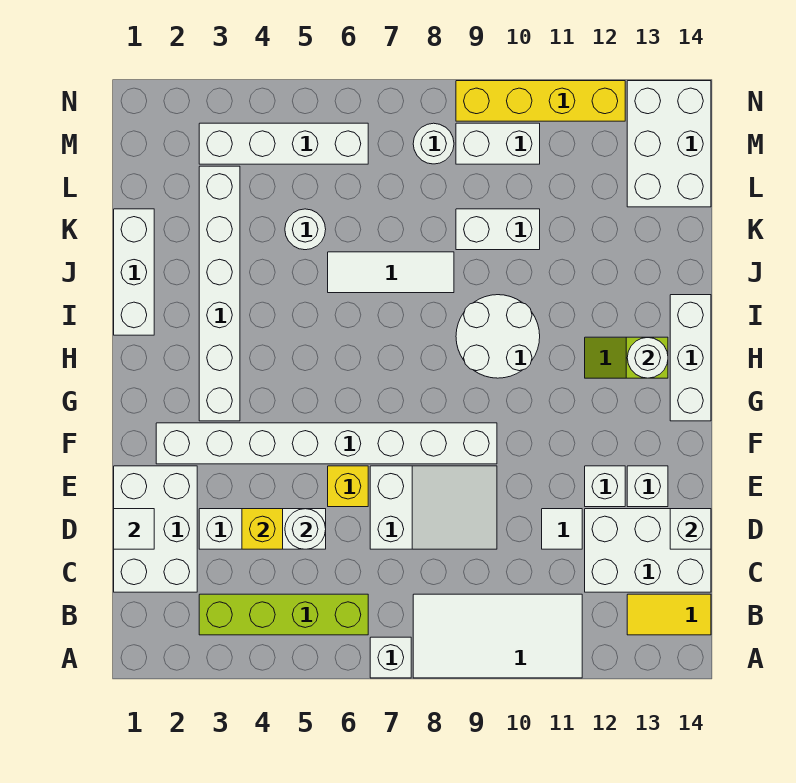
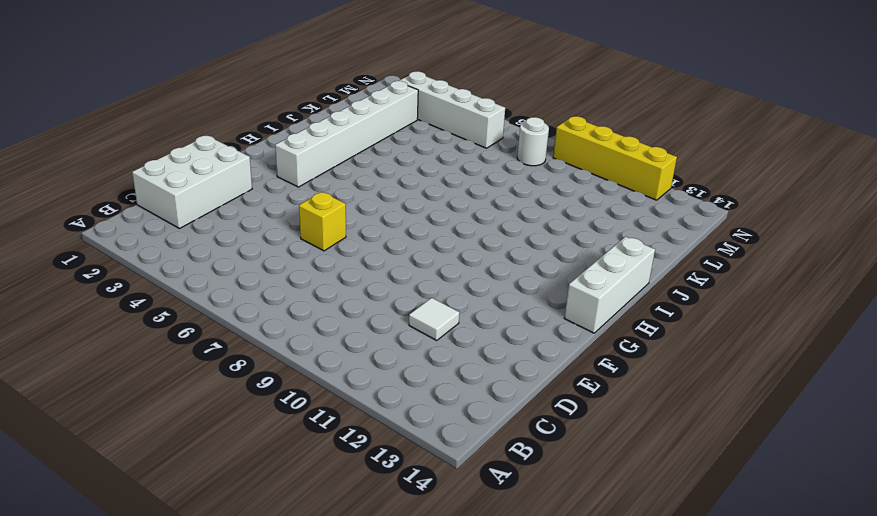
none -> white 1x1 brick [370,637,411,678]
none -> white 2x4 tile [413,594,582,678]
none -> lime 1x4 brick [199,594,368,635]
none -> yellow 1x2 tile [627,594,711,635]

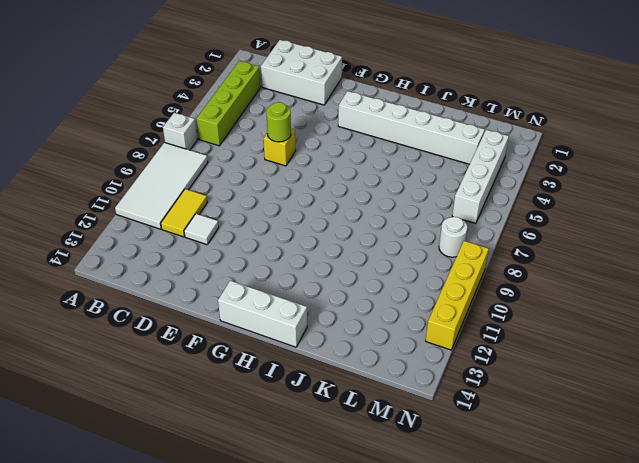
yellow 1x2 tile [161,189,207,237] -> yellow 1x2 tile moved to [627,594,711,635]
lime 1x1 round brick [266,102,291,142] -> none
none -> white 2x3 brick [585,509,711,592]
none -> white 1x3 brick [199,509,326,549]
none -> white 2x3 slope [370,466,497,549]
none -> white 1x1 brick [585,466,625,507]

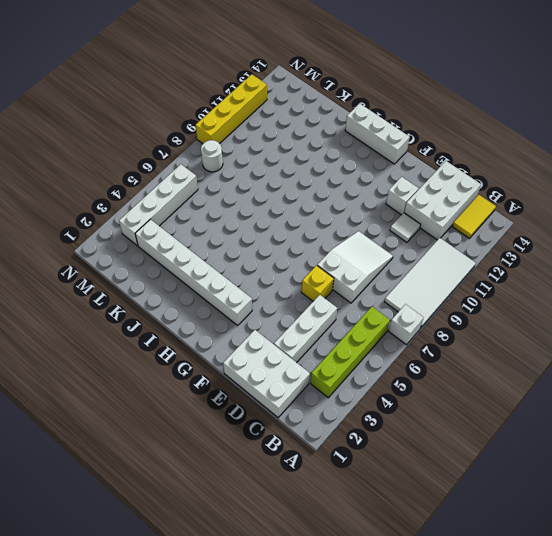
none -> white 1x1 brick [627,466,668,507]
none -> white 1x8 brick [156,423,497,464]
none -> white 2x2 round brick [456,295,540,378]
none -> lime 1x2 slope [585,337,668,378]

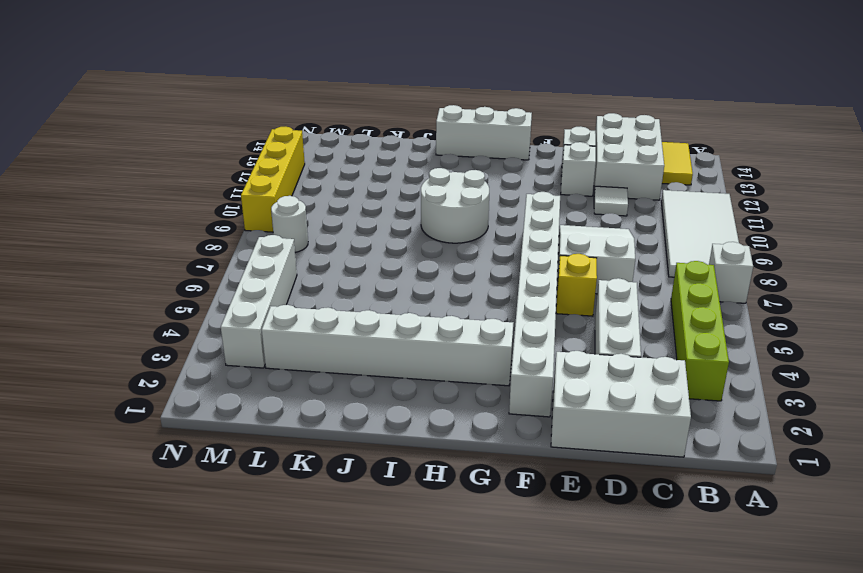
none -> lime 1x2 slope [585,337,668,378]
none -> white 1x3 brick [114,209,154,335]
none -> white 1x3 tile [328,252,454,293]
none -> white 1x1 round brick [285,209,326,250]

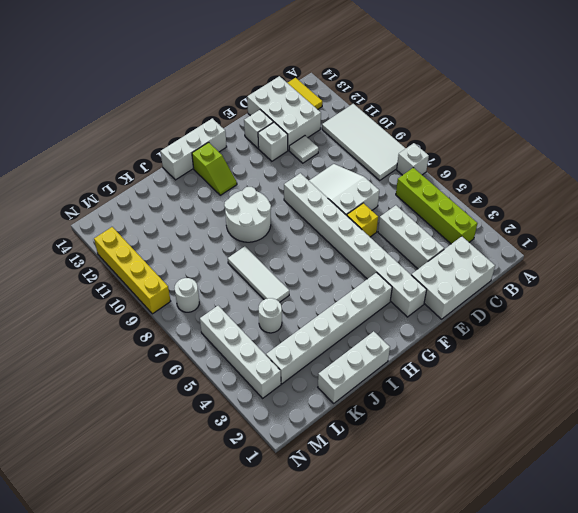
none -> white 1x2 brick [456,209,540,250]
none -> white 2x3 brick [627,81,711,207]
none -> white 1x2 brick [456,123,540,164]
none -> white 1x1 tile [114,509,154,549]

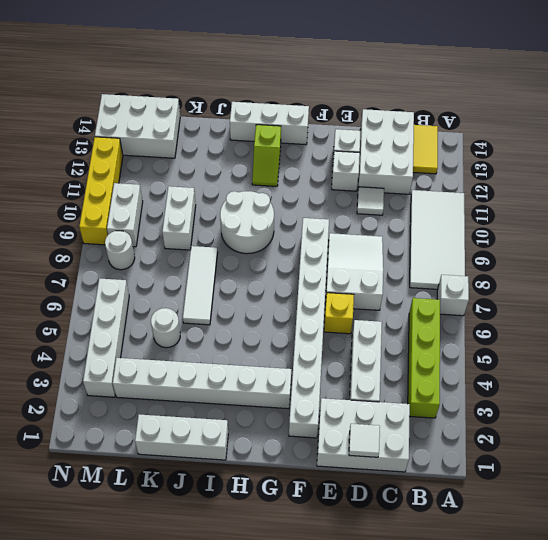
none -> yellow 1x1 brick [242,509,283,549]
none -> white 1x1 round brick [285,509,326,549]
none -> white 1x1 brick [670,509,711,549]
none -> white 1x1 round brick [627,337,668,378]

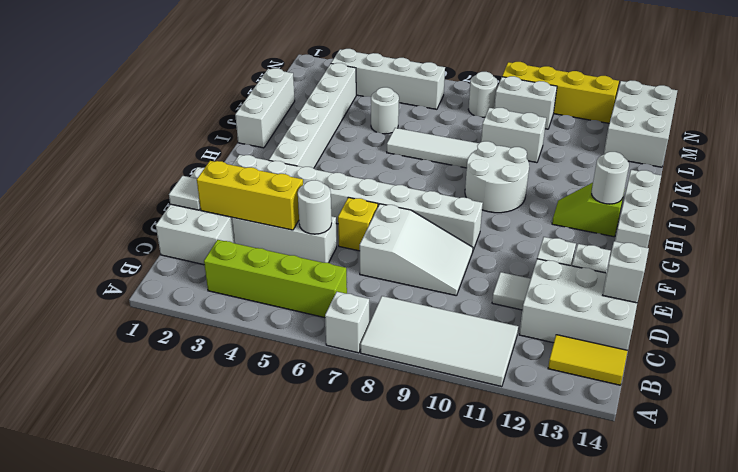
yellow 1x3 brick [197,161,303,230] -> yellow 1x1 brick [242,509,283,549]

